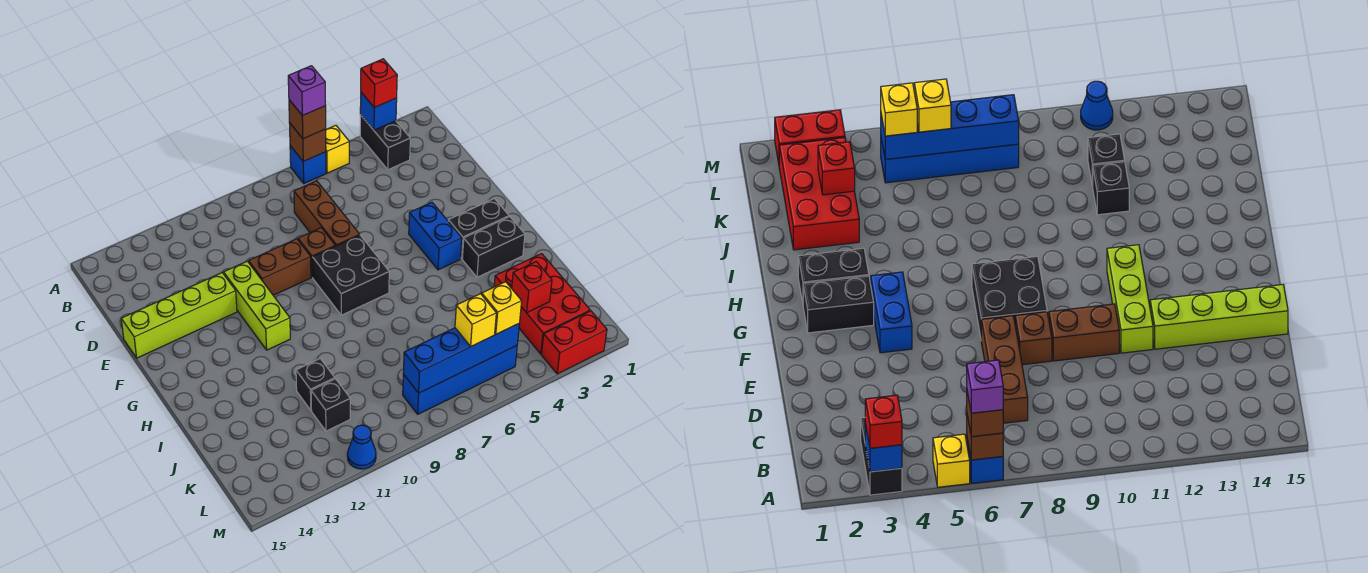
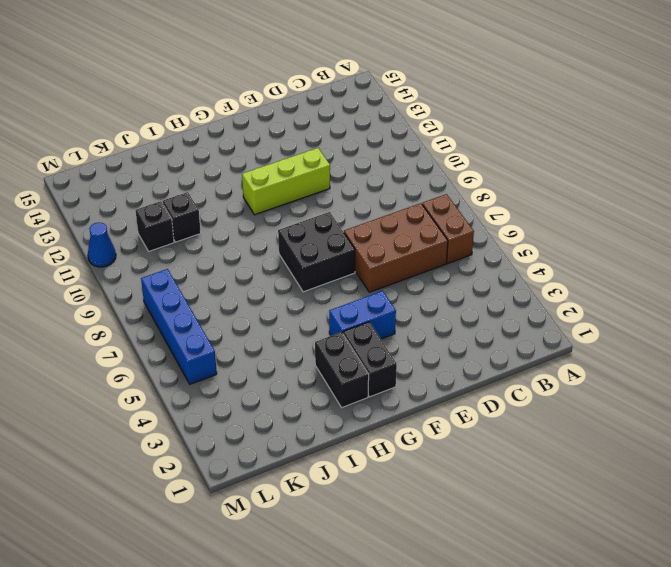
brown 1x2 brick [422,194,474,263] -> brown 1x2 brick moved to [249,239,311,295]
brown 2x3 brick [344,203,448,292] -> brown 1x3 brick [294,181,360,246]
none -> black 1x2 brick [360,115,410,170]
none -> yellow 1x1 brick [326,125,349,173]
none -> blue 1x1 brick [290,146,326,183]

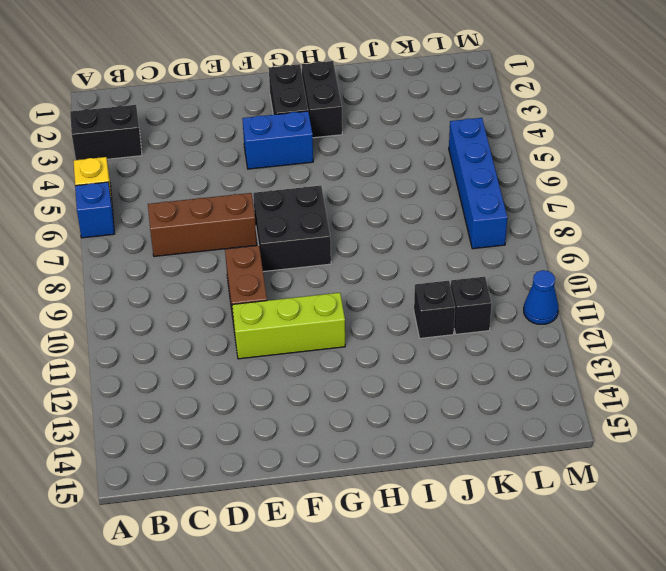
none -> brown 1x1 brick [298,228,335,277]
none -> lime 1x4 brick [121,273,237,358]
none -> red 2x3 brick [494,254,590,354]

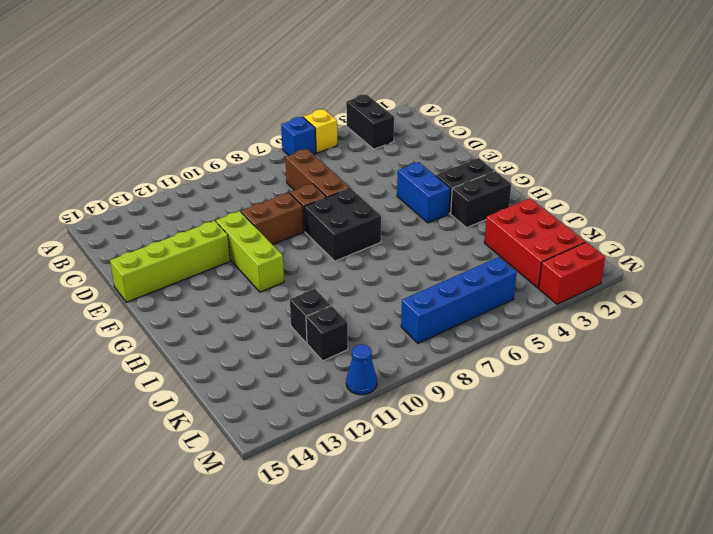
none -> blue 1x1 brick [360,93,397,130]
none -> brown 1x1 brick [289,123,326,161]
none -> red 1x1 brick [512,262,552,313]

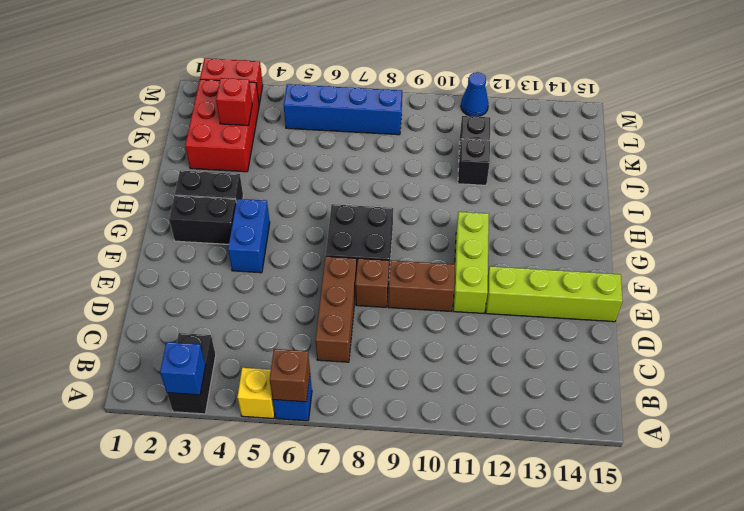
none -> blue 1x4 brick [403,324,519,393]
none -> red 1x1 brick [361,59,397,108]
none -> brown 1x1 brick [289,100,326,139]

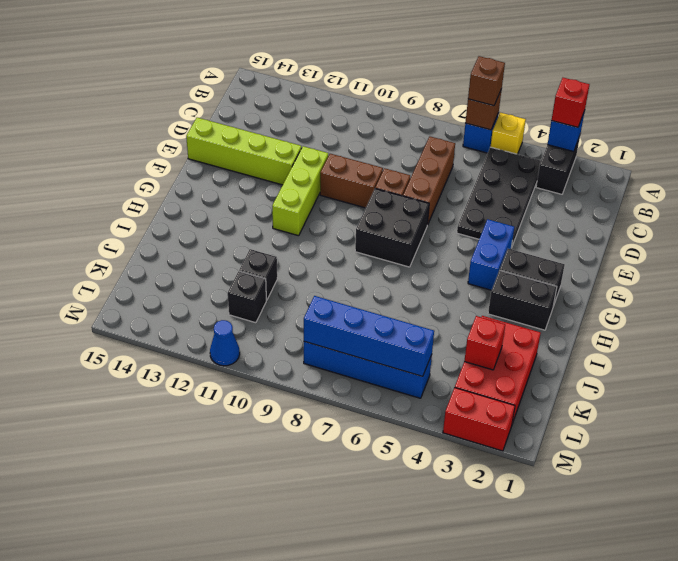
black 2x4 plate [457,147,541,248] -> none
none -> yellow 1x1 brick [482,282,522,334]
none -> yellow 1x1 brick [455,294,496,346]
none -> purple 1x1 brick [288,66,326,116]

